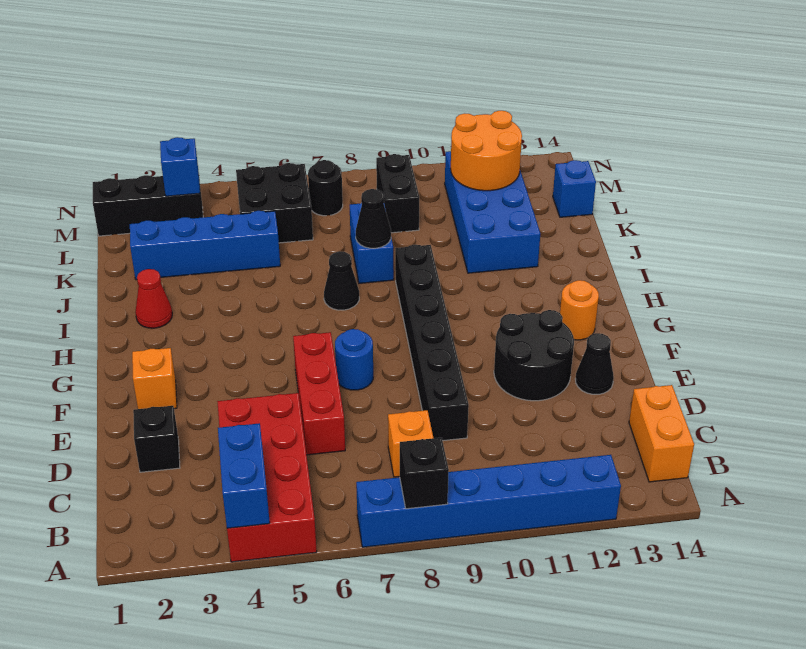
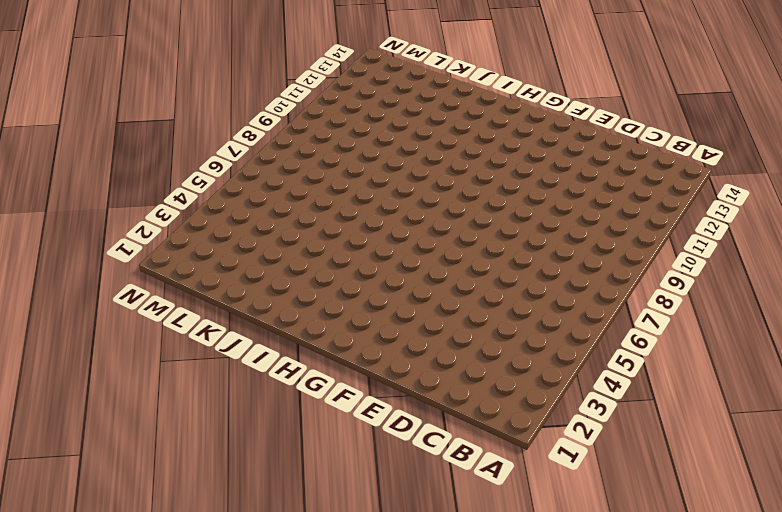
none -> red 2x4 brick [217,393,317,562]
none -> blue 1x6 brick [356,455,621,547]
none -> orange 1x2 brick [629,385,694,482]

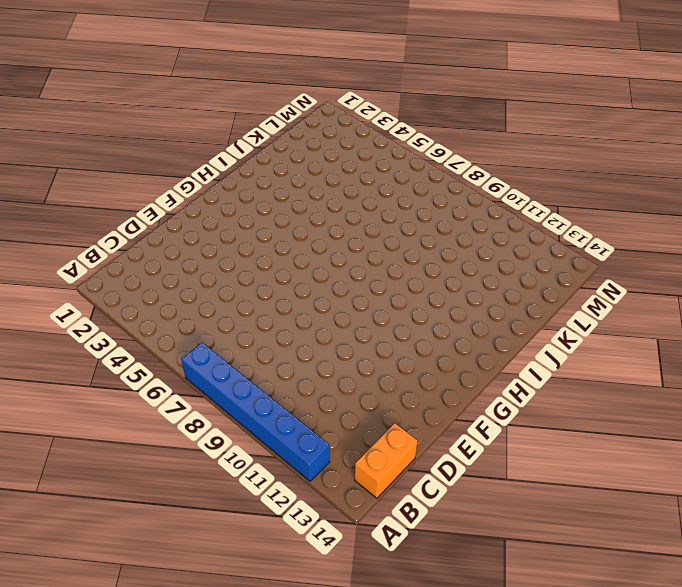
none -> red 2x4 brick [217,393,317,562]
none -> orange 1x1 brick [388,410,433,477]
none -> black 1x1 brick [133,406,180,472]

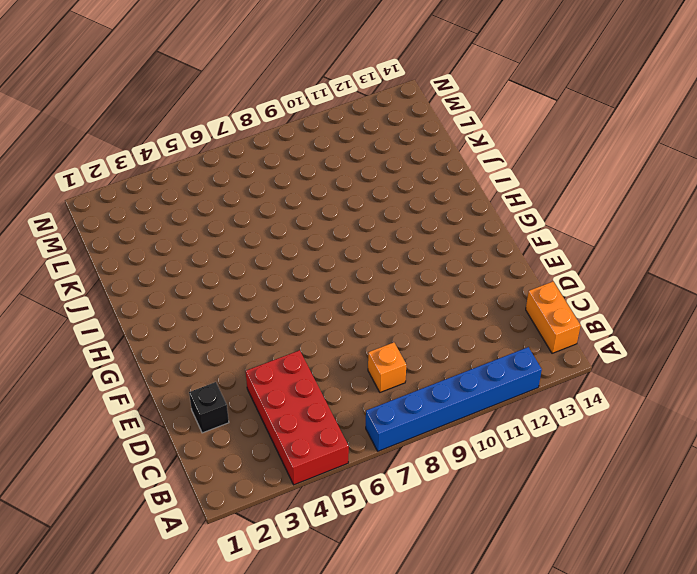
none -> red 1x3 brick [293,332,345,455]
none -> black 1x6 brick [395,245,469,441]
none -> black 2x2 round brick [494,310,574,401]

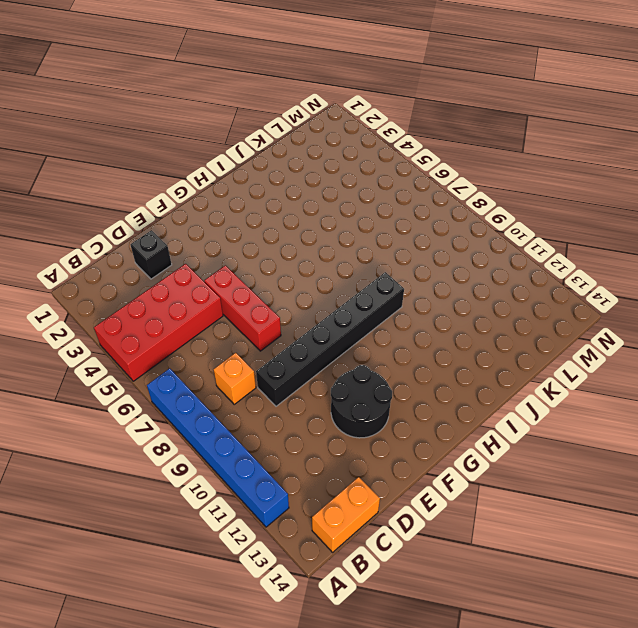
red 1x3 brick [204,265,281,351] -> red 1x3 brick turned to [293,332,345,455]
none -> black 1x1 cone [575,333,614,394]
none -> orange 1x1 brick [132,348,177,409]
none -> blue 1x1 round brick [335,329,373,390]

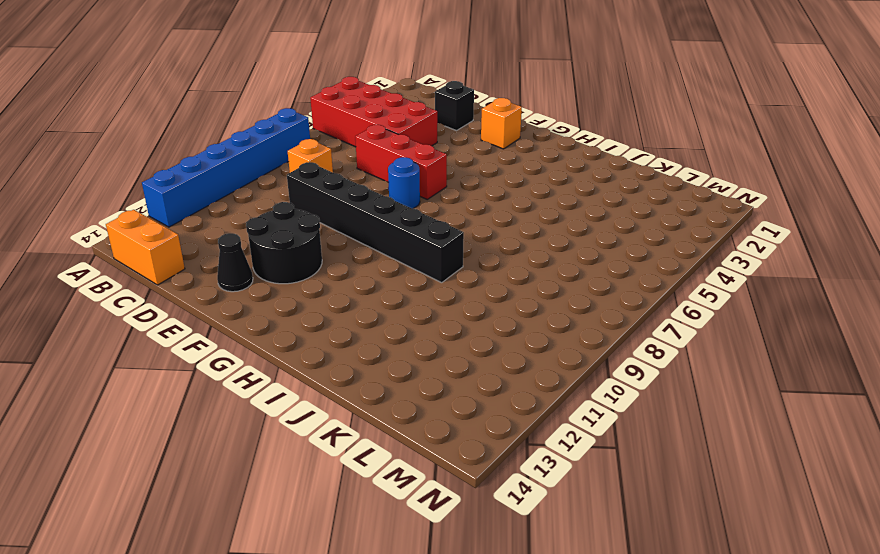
none -> orange 1x1 round brick [560,280,599,340]
none -> red 1x1 cone [135,269,172,328]
none -> black 1x1 cone [324,251,359,310]

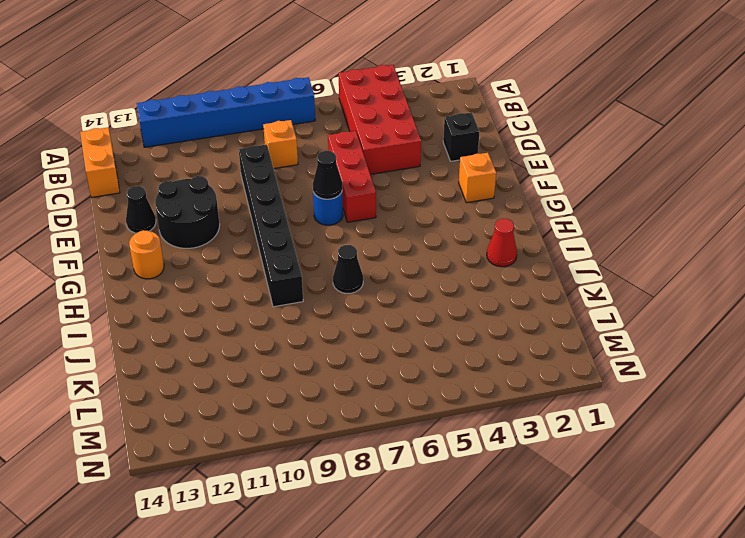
black 1x1 cone [313,151,342,199] -> black 1x1 cone moved to [356,189,391,248]
none -> blue 1x2 brick [350,203,394,283]
none -> blue 2x4 brick [445,151,540,273]
none -> blue 1x4 brick [130,211,280,280]

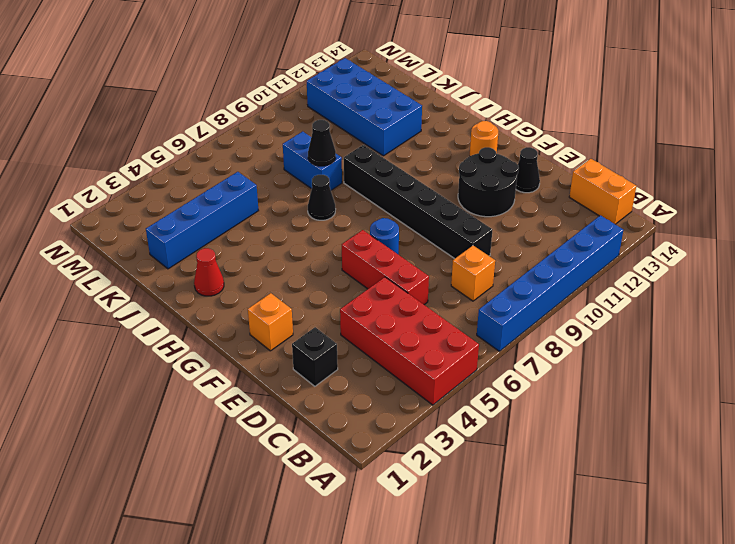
none -> black 2x2 brick [236,163,313,243]
none -> black 1x2 brick [376,154,419,233]
none -> blue 1x1 brick [553,160,596,217]

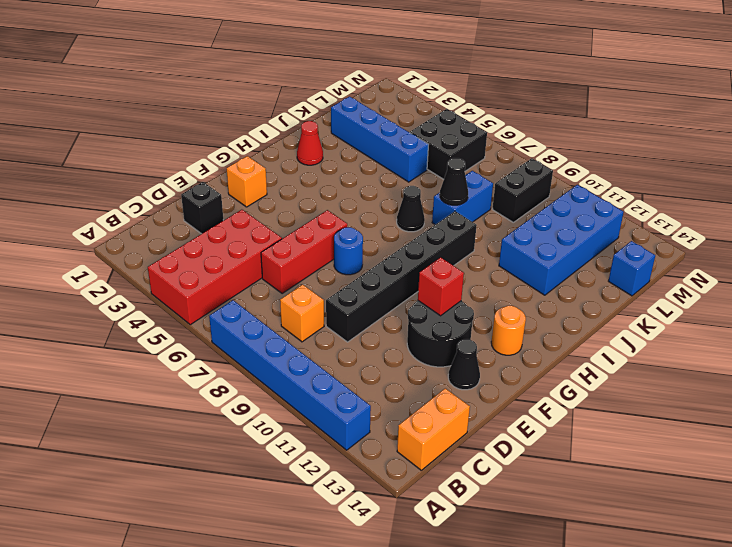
red 1x1 brick [418,257,464,316] -> none
none -> black 1x3 brick [93,175,203,236]
none -> black 1x1 round brick [308,160,343,216]
none -> blue 1x2 brick [218,423,270,528]

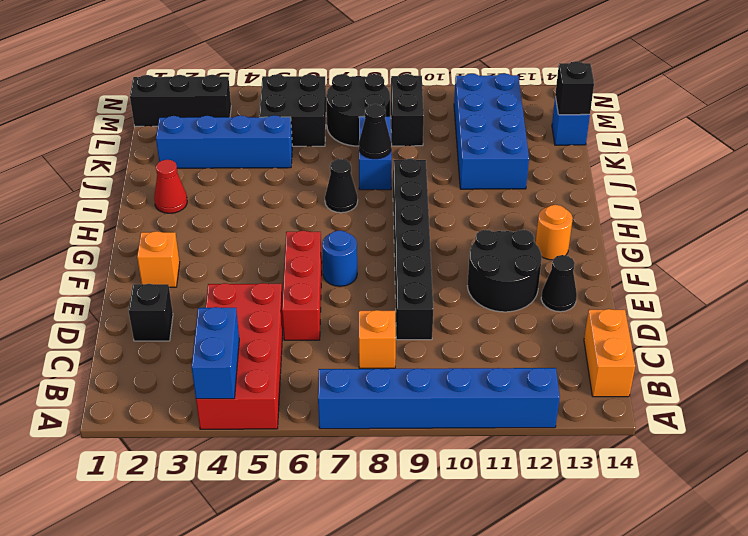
black 2x2 round brick [326,74,390,146] -> black 1x1 round brick [308,160,343,216]
black 1x1 brick [555,61,594,115] -> black 1x1 brick moved to [400,438,449,509]
none -> orange 2x2 round brick [451,111,522,191]
none -> blue 1x1 brick [160,137,200,196]

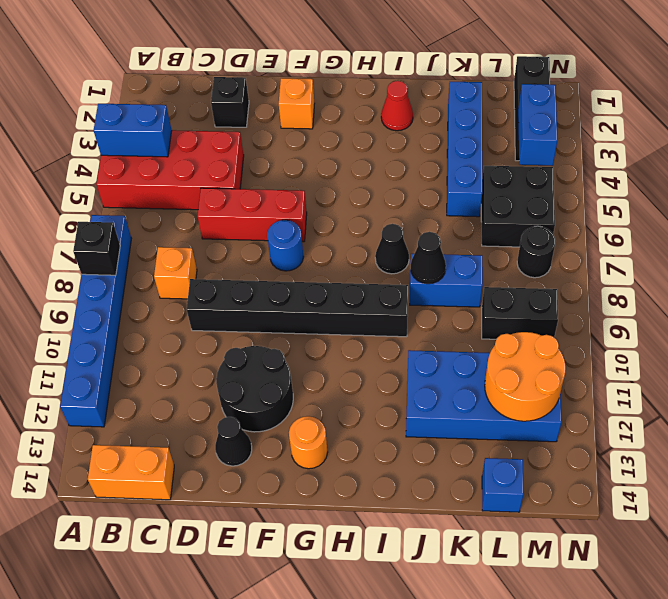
blue 1x2 brick [518,84,558,166] -> blue 1x1 brick [160,137,200,196]

